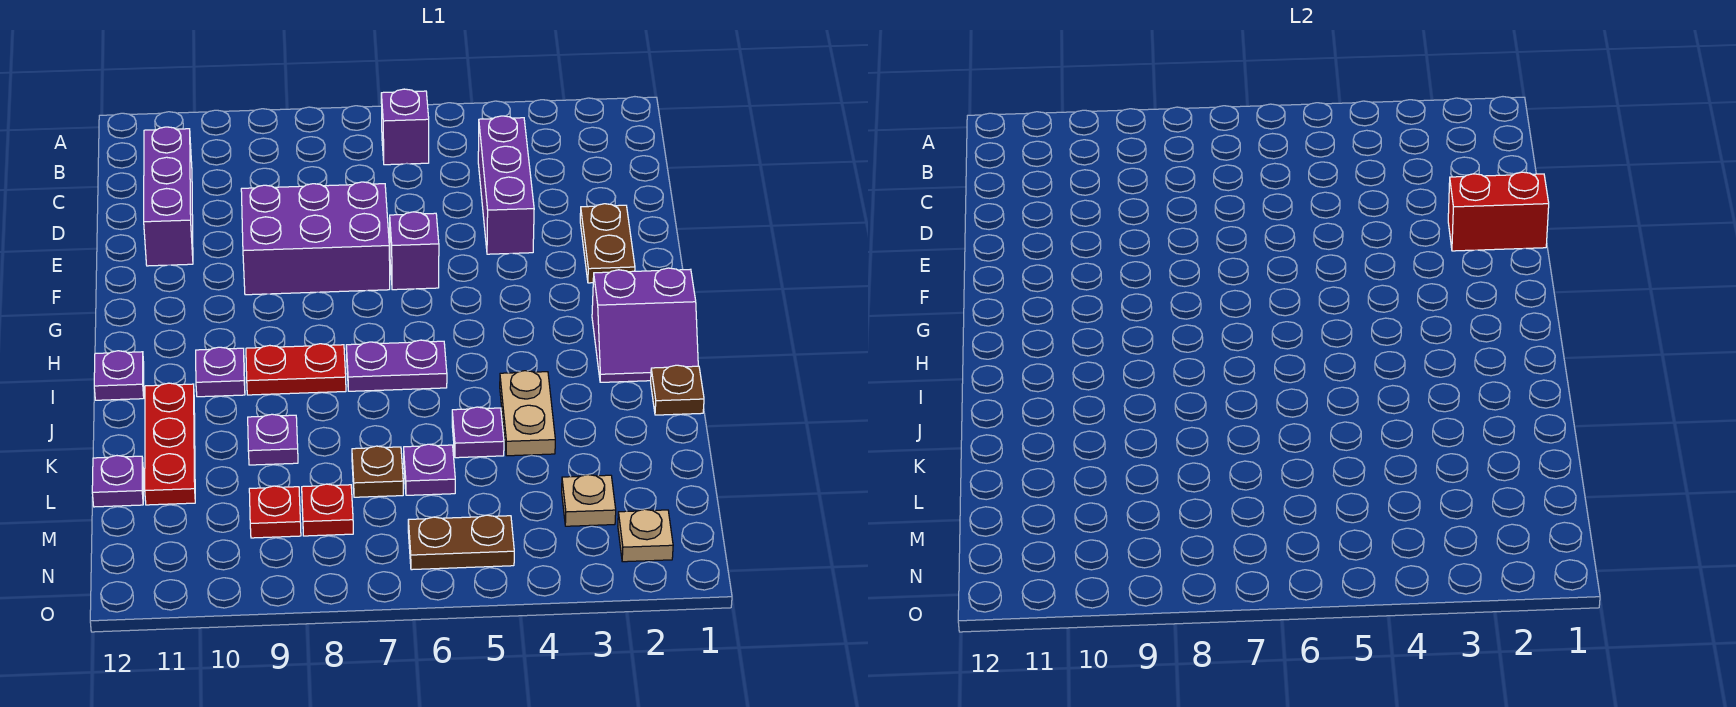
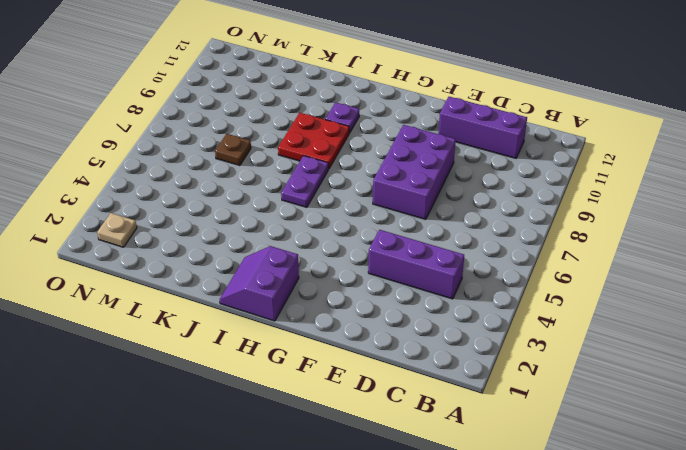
red 2x2 plate [278,113,349,169] -> red 1x2 plate [246,344,346,395]
none -> purple 1x1 brick [381,89,429,165]
none -> brown 1x2 plate [580,204,635,283]
none -> purple 1x1 brick [390,212,439,290]

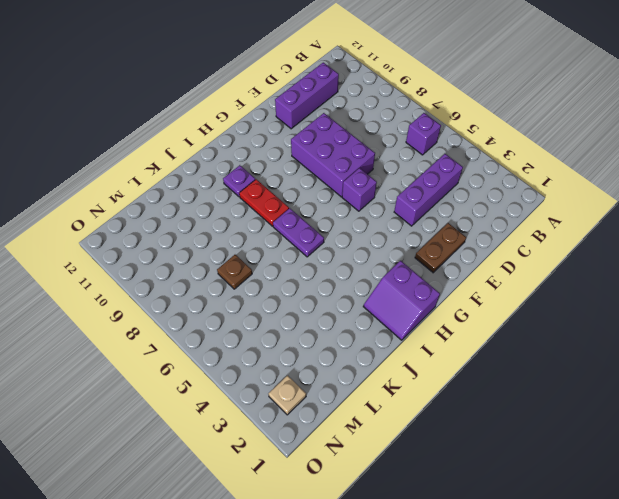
none -> purple 1x1 plate [94,351,144,400]
none -> brown 1x1 plate [651,365,704,415]
none -> tan 1x2 plate [500,371,555,456]

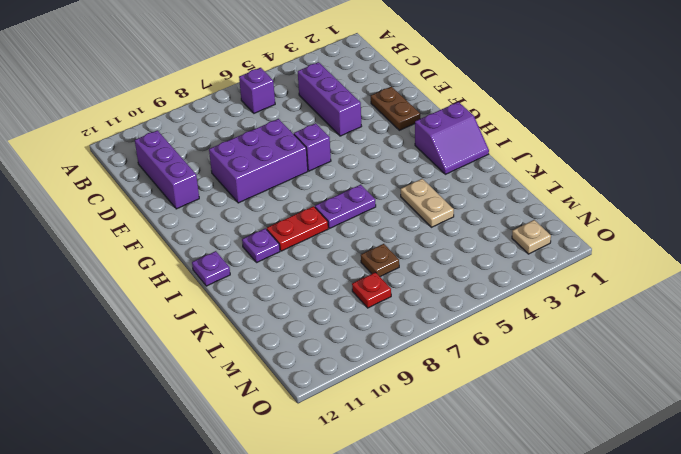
none -> brown 1x1 plate [651,365,704,415]
none -> red 1x3 plate [145,383,195,505]
none -> purple 1x1 plate [452,407,504,458]

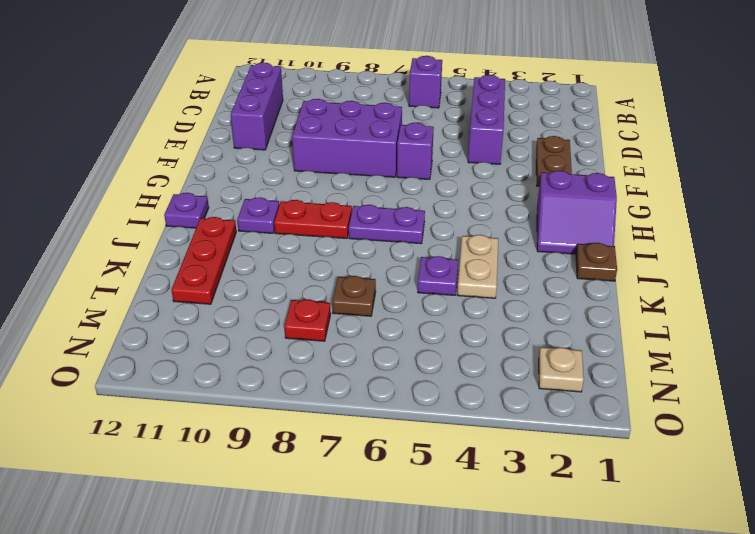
none -> purple 1x1 plate [248,414,298,465]
none -> purple 1x1 plate [404,444,455,495]
none -> purple 1x1 plate [92,456,143,507]

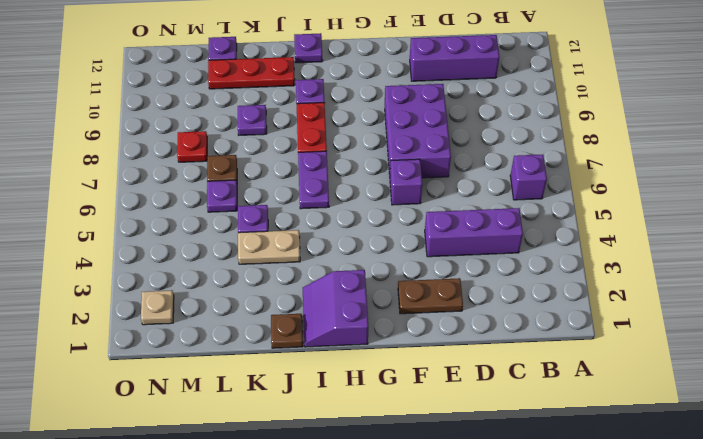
none -> tan 1x1 plate [562,475,616,526]
none -> red 1x1 plate [249,486,301,538]
none -> brown 1x2 plate [408,515,514,570]

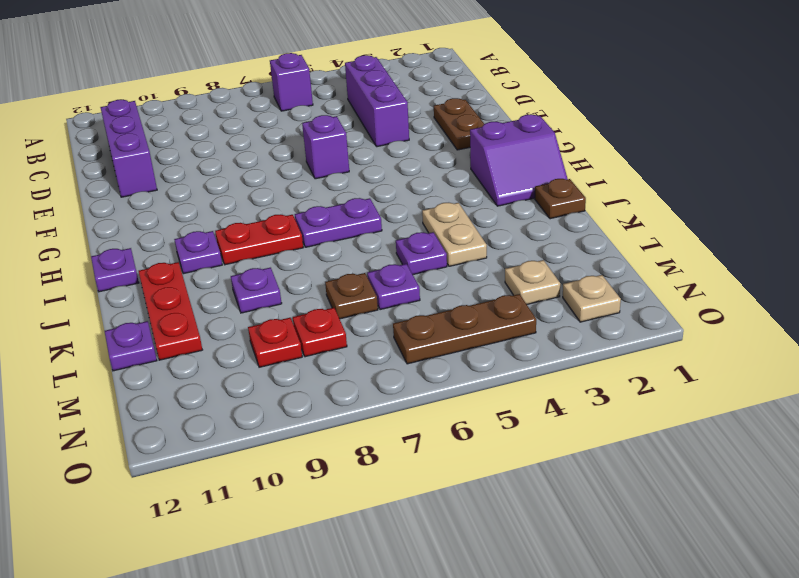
brown 1x3 plate [393,294,536,364] -> brown 1x2 plate [408,515,514,570]
none -> purple 2x3 brick [241,182,390,295]
none -> red 1x2 brick [1448,172,1549,251]

